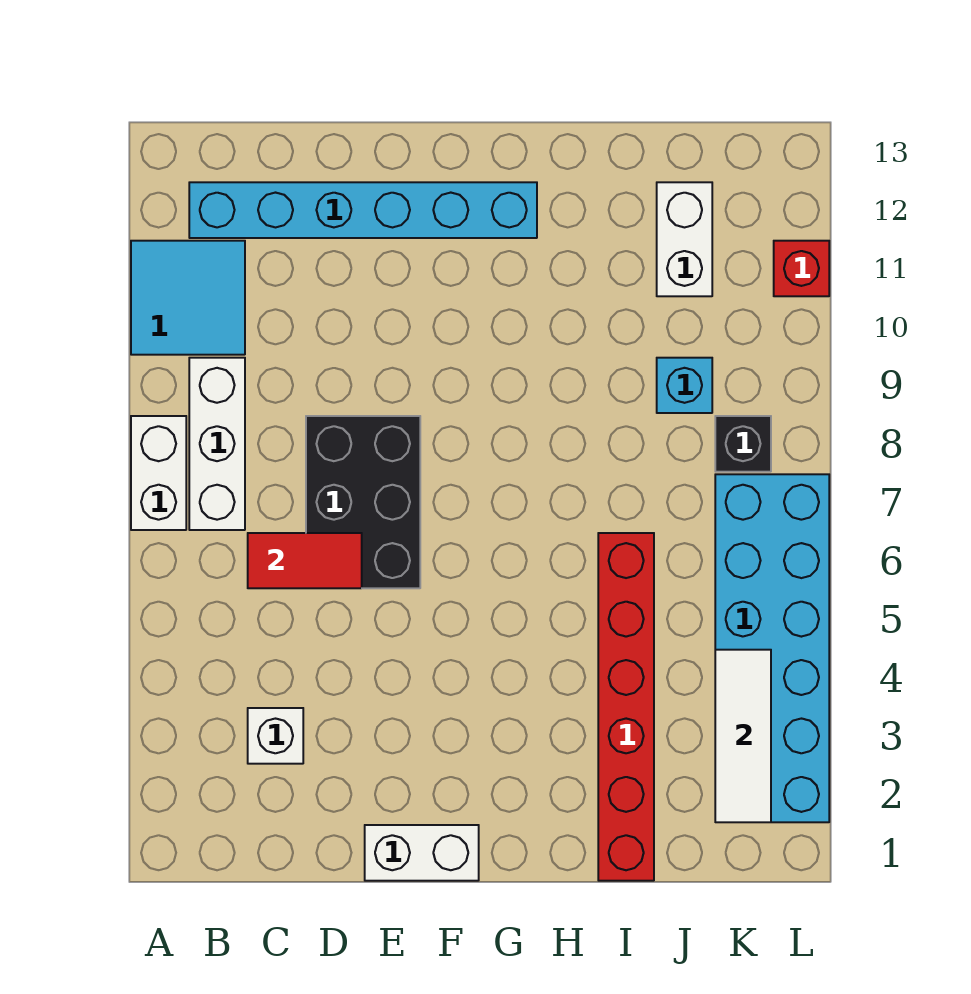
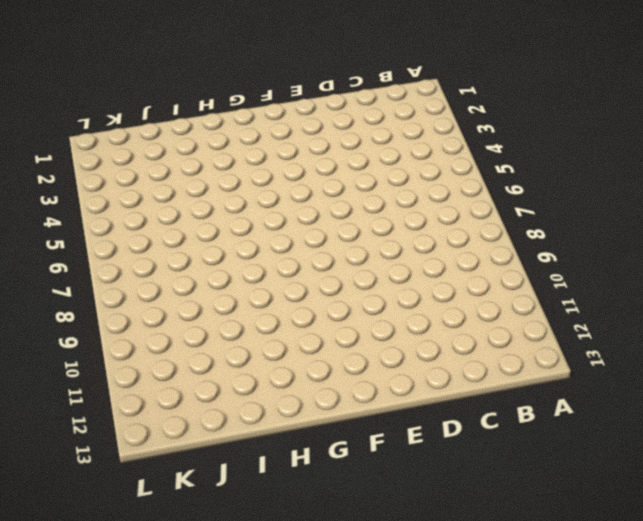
none -> white 1x2 brick [131,416,186,530]
none -> cyan 2x2 tile [131,241,245,355]
none -> white 1x3 brick [189,358,245,530]

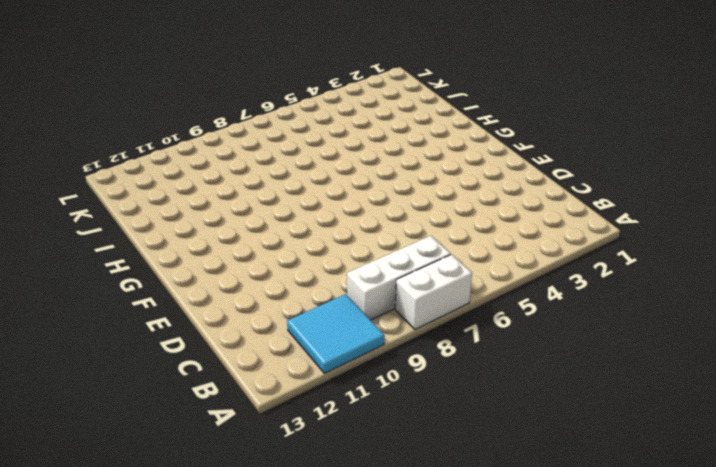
none -> cyan 1x6 brick [189,182,537,238]
none -> white 1x1 brick [248,708,303,764]
none -> black 2x3 brick [306,416,420,588]

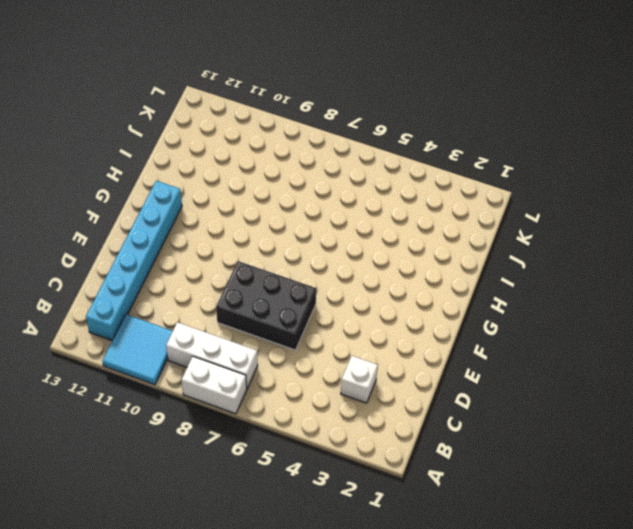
none -> white 1x2 brick [365,825,479,881]
none -> red 1x6 brick [598,533,654,881]
none -> cyan 1x1 brick [657,358,712,413]

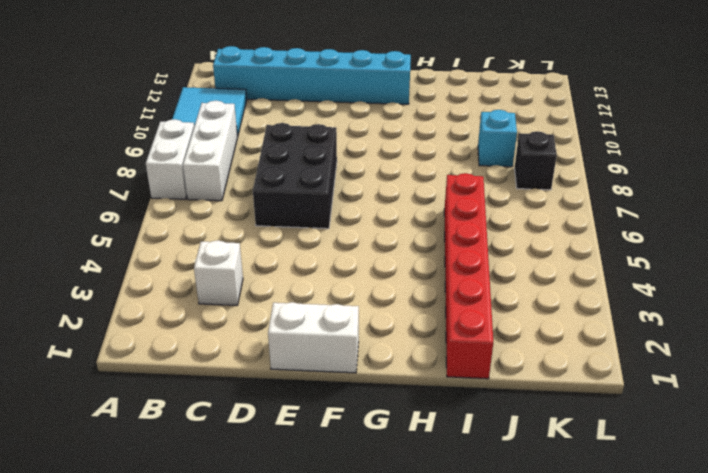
none -> white 1x2 brick [657,182,712,296]
none -> cyan 2x6 brick [715,474,829,822]
none -> red 1x1 brick [774,241,829,296]

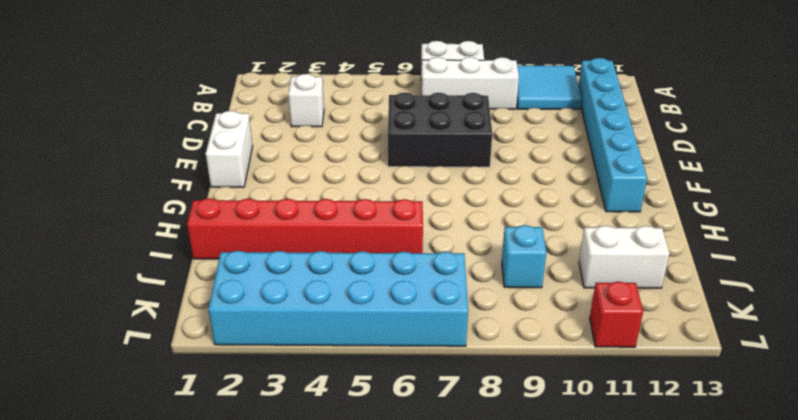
none -> black 1x1 brick [715,416,771,472]
none -> red 1x2 tile [248,533,362,588]
none -> white 1x3 tile [715,650,771,822]

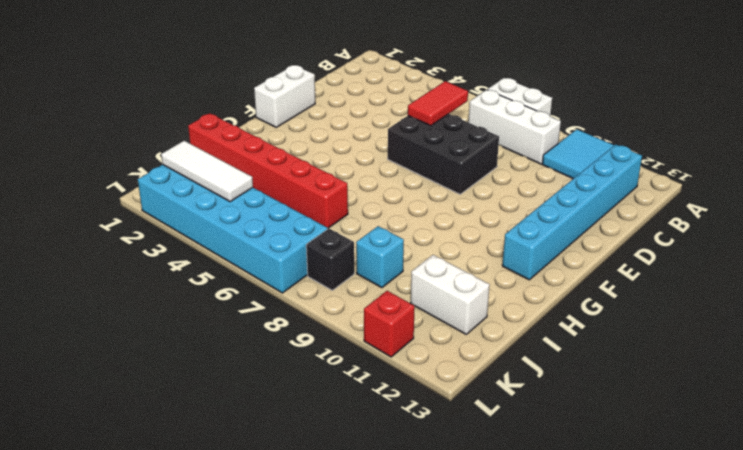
none -> white 1x1 brick [248,708,303,764]

